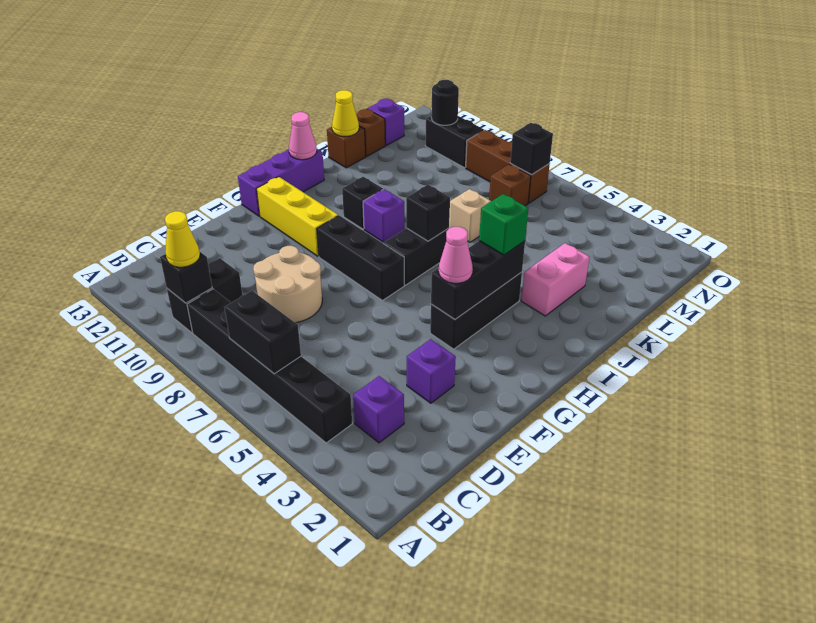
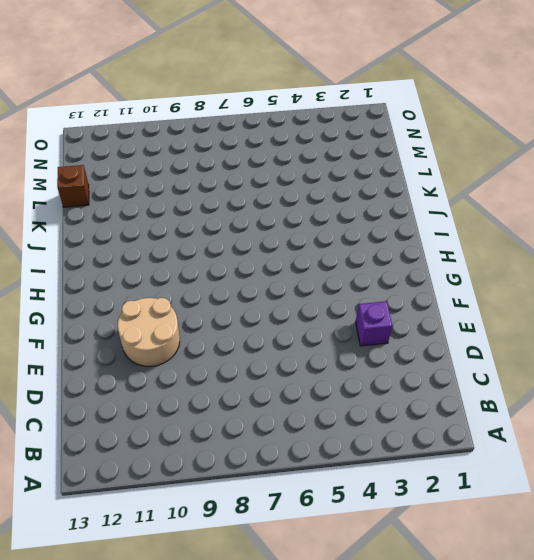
tan 2x2 round brick [118,298,180,366] -> tan 2x2 round brick moved to [253,246,322,323]
none -> black 1x6 brick [187,289,352,443]
none -> black 1x2 brick [167,258,242,333]
none -> purple 1x1 brick [353,376,404,443]
none -> black 1x3 brick [430,272,522,349]

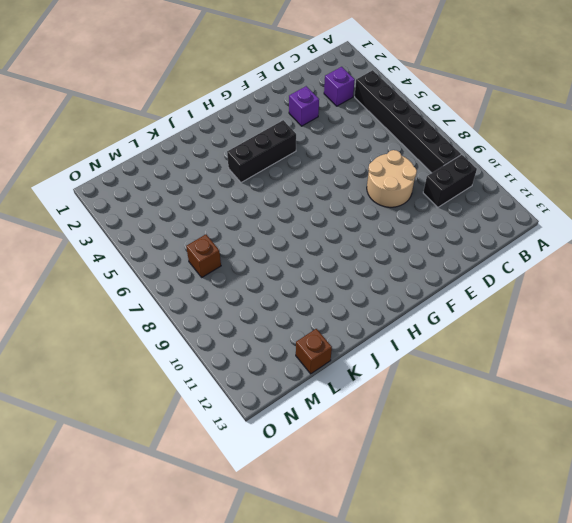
none -> black 1x3 brick [317,216,404,300]
none -> yellow 1x3 brick [257,177,338,256]
none -> purple 1x3 brick [238,149,324,216]
none -> black 1x2 brick [384,228,449,285]

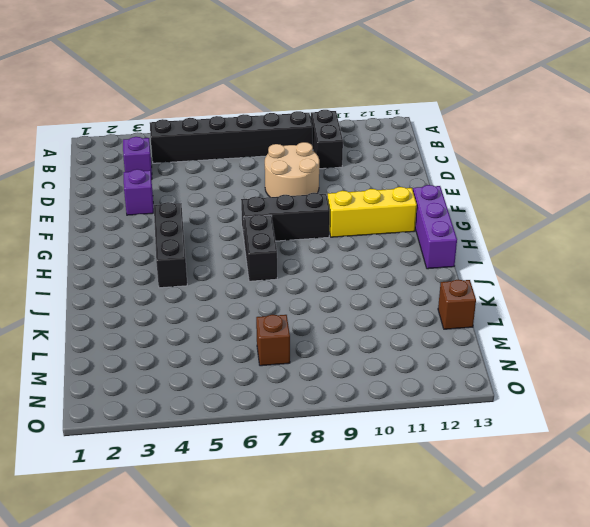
none -> purple 1x1 brick [363,189,404,242]
none -> black 1x1 brick [342,177,383,229]
none -> pink 1x2 brick [521,243,590,316]
none -> tan 1x1 brick [449,189,491,242]

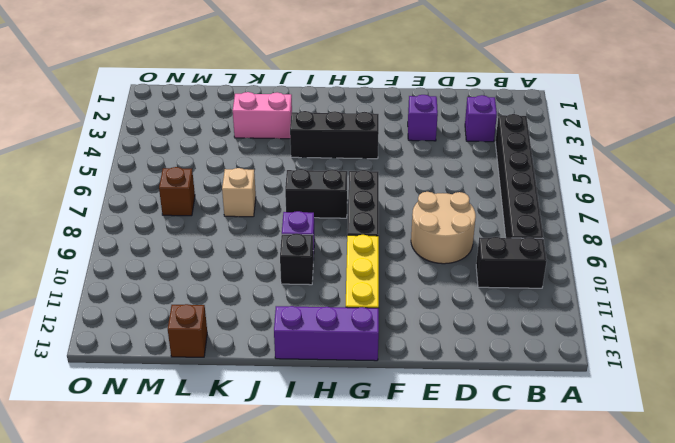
none -> brown 1x1 brick [327,127,366,168]
none -> purple 1x1 brick [368,99,404,145]
none -> brown 1x3 brick [466,130,550,203]
none -> black 1x2 brick [425,116,484,168]

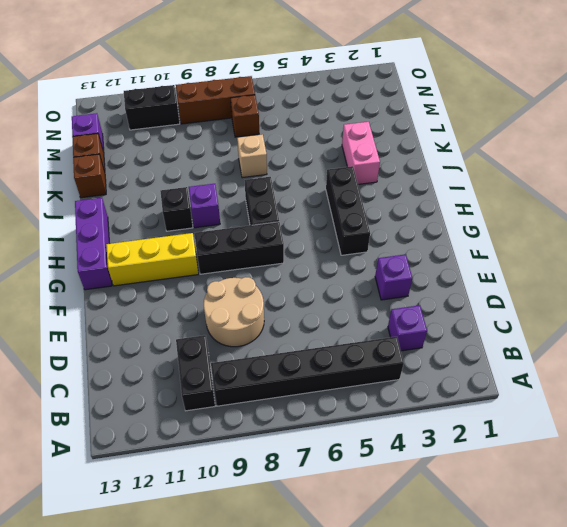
none -> black 1x2 brick [224,291,301,374]
none -> black 1x1 brick [160,252,212,303]
none -> black 1x3 brick [431,241,525,319]
none -> black 1x1 brick [406,185,450,241]

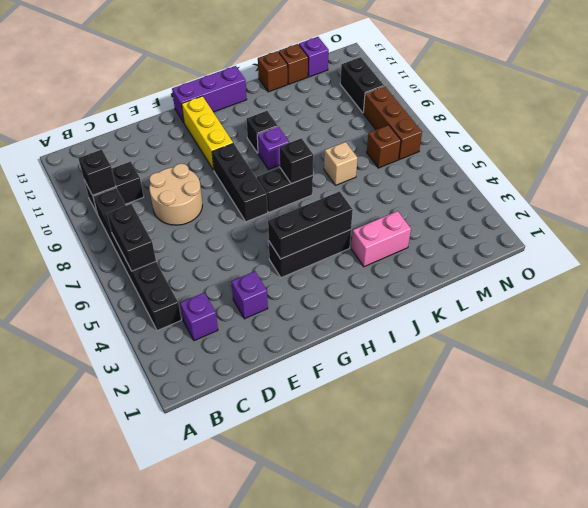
none -> pink 1x1 cone [289,112,317,160]
none -> yellow 1x1 cone [332,90,359,136]
none -> black 1x1 brick [510,123,553,175]
none -> black 1x1 round brick [431,80,459,125]

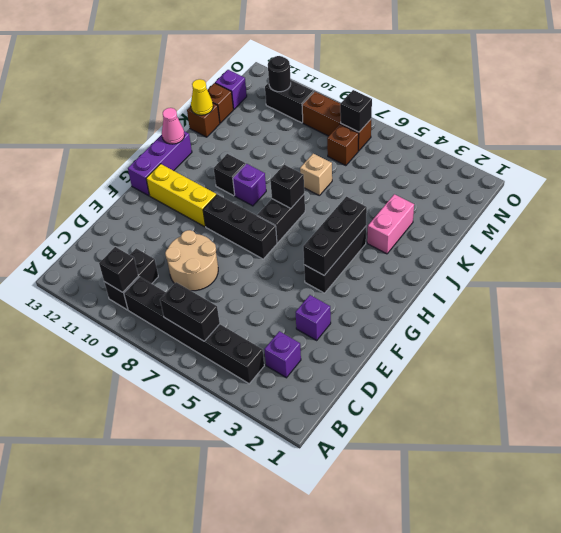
none -> yellow 1x1 cone [165,211,200,267]
none -> pink 1x1 cone [439,227,473,283]
none -> green 1x1 brick [479,194,528,255]

